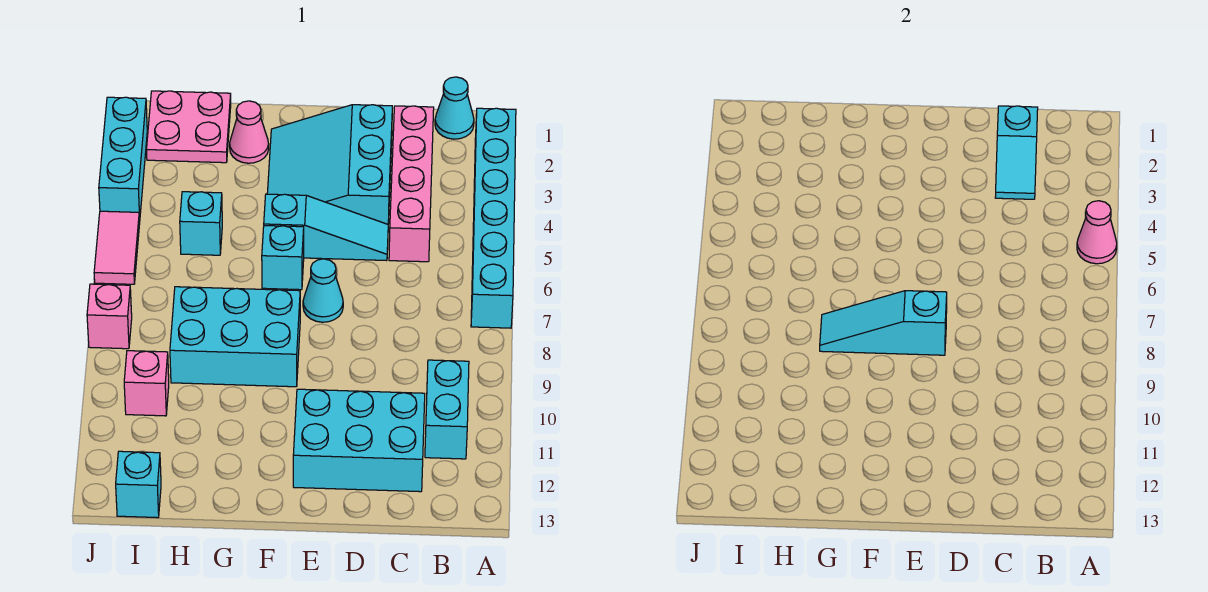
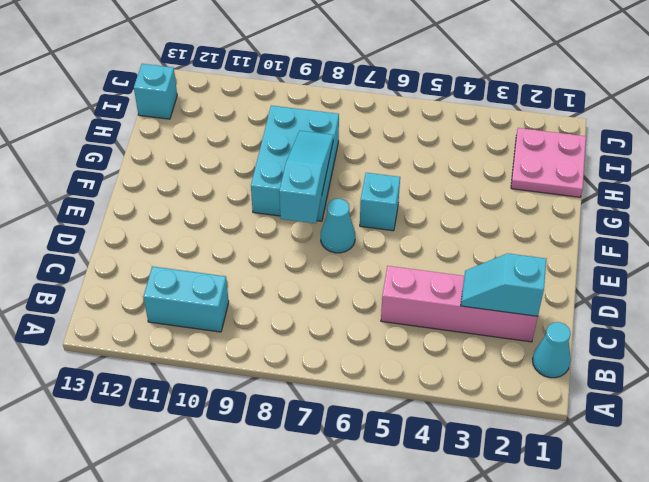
none -> cyan 1x6 brick [471,108,516,328]
none -> cyan 2x3 brick [293,389,425,492]
none -> cyan 3x3 slope [267,105,392,224]

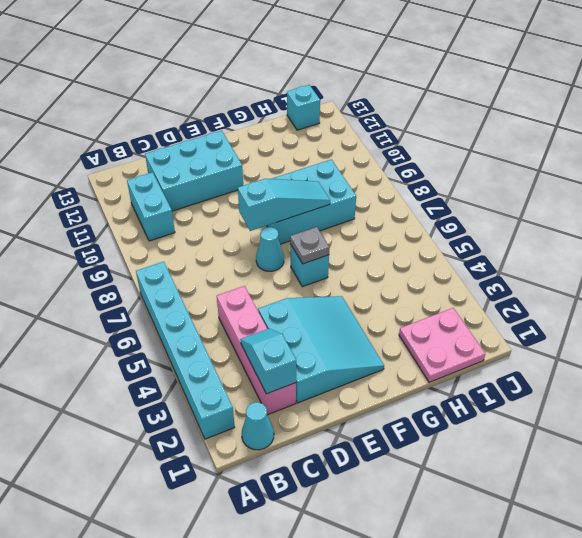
grey 1x1 plate [290,227,330,264] -> none
none -> cyan 1x3 slope [264,194,388,261]
none -> pink 1x1 cone [230,101,269,163]
none -> cyan 1x1 brick [180,192,222,255]

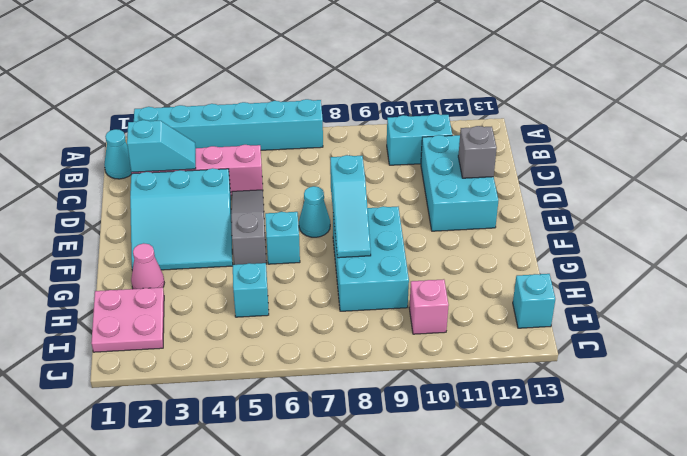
grey 1x3 slope [231,190,266,265] -> cyan 1x3 slope [264,194,388,261]
grey 1x1 brick [458,126,497,178] -> none
none -> cyan 1x3 brick [99,97,147,219]
none -> pink 1x2 tile [94,211,140,284]
none -> pink 1x1 brick [87,284,132,349]

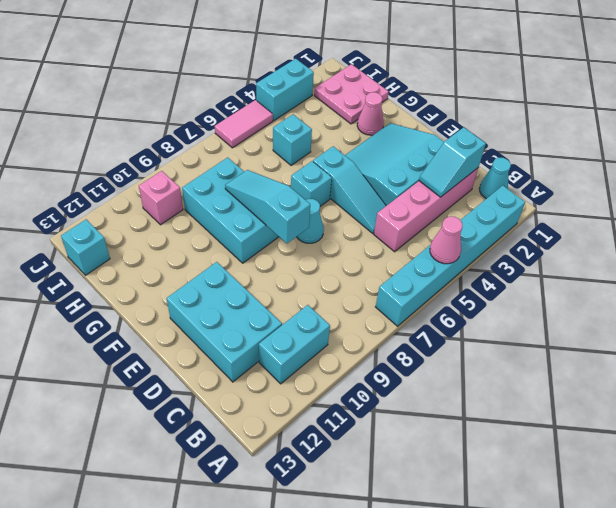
cyan 1x2 brick [256,59,314,120] -> cyan 1x3 brick [99,97,147,219]
none -> pink 1x1 brick [87,284,132,349]

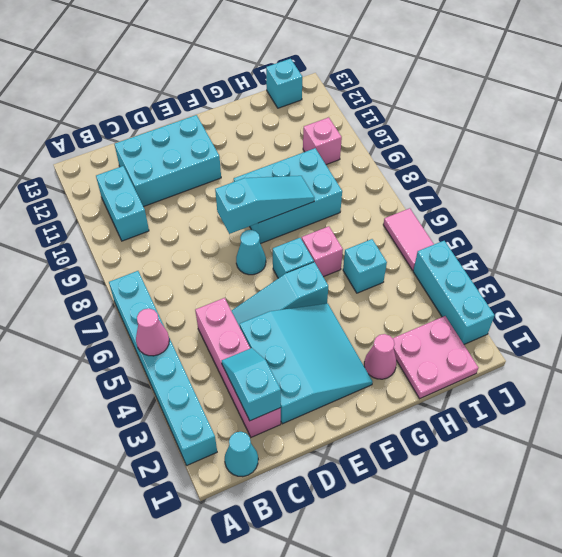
pink 1x1 brick [302,226,343,277] -> pink 1x1 brick moved to [87,284,132,349]

